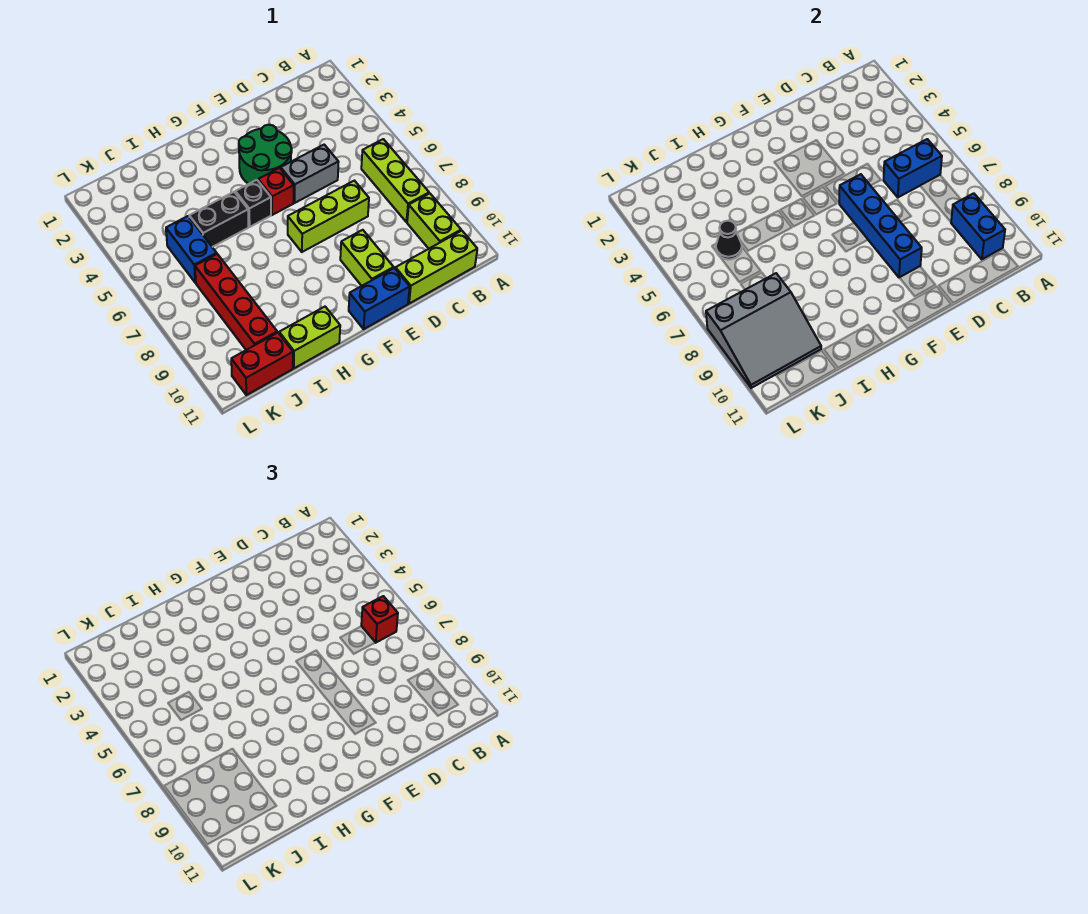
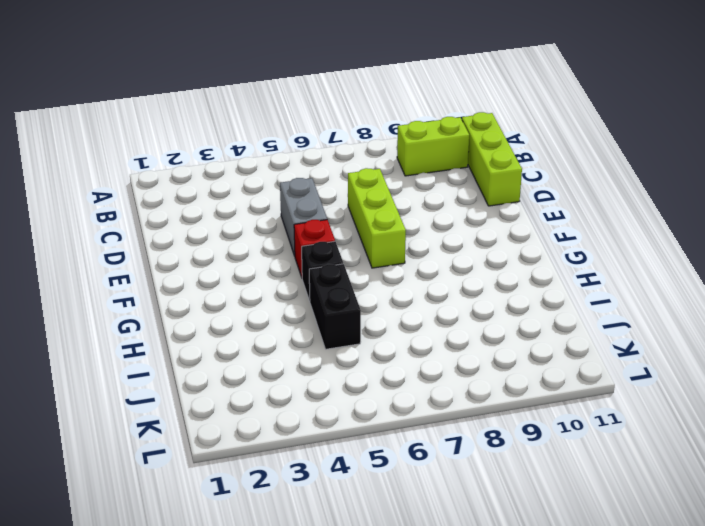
none -> lime 1x3 brick [361,139,429,222]
none -> green 2x2 round brick [239,125,292,184]
none -> lime 1x2 brick [340,230,394,286]

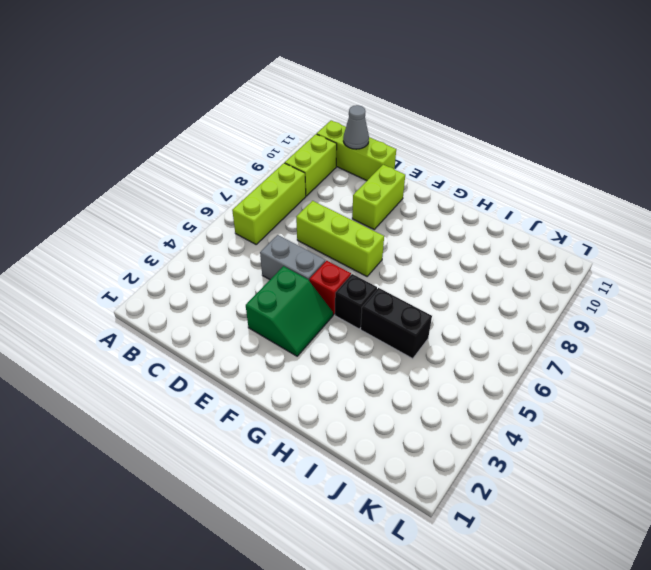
grey 1x1 cone [343,105,369,149] -> none
green 2x2 slope [246,266,333,356] -> green 2x2 round brick [239,125,292,184]
none -> blue 1x2 brick [349,268,410,329]
none -> lime 1x2 brick [279,307,340,368]
none -> blue 1x2 brick [166,216,217,283]

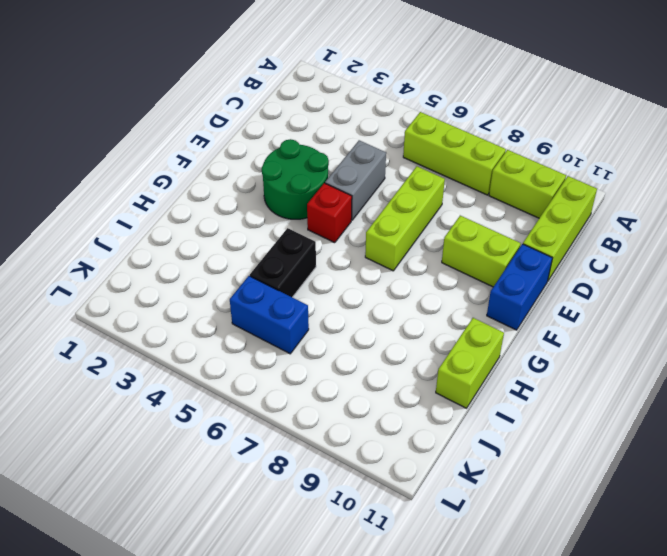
none -> black 1x1 brick [235,180,271,227]
none -> red 1x4 brick [195,254,277,350]
none -> red 1x2 brick [231,333,293,395]

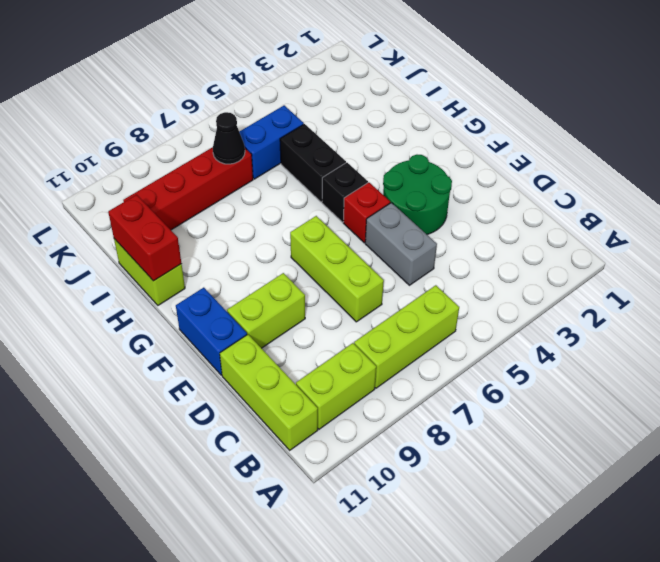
red 1x2 brick [108,195,181,281] -> red 1x2 brick moved to [231,333,293,395]
black 1x1 cone [213,112,245,164] -> black 1x1 cone moved to [716,221,742,260]
none -> blue 1x2 brick [883,139,942,197]
none -> blue 1x2 brick [951,193,1005,259]
none -> blue 1x4 brick [839,174,922,278]

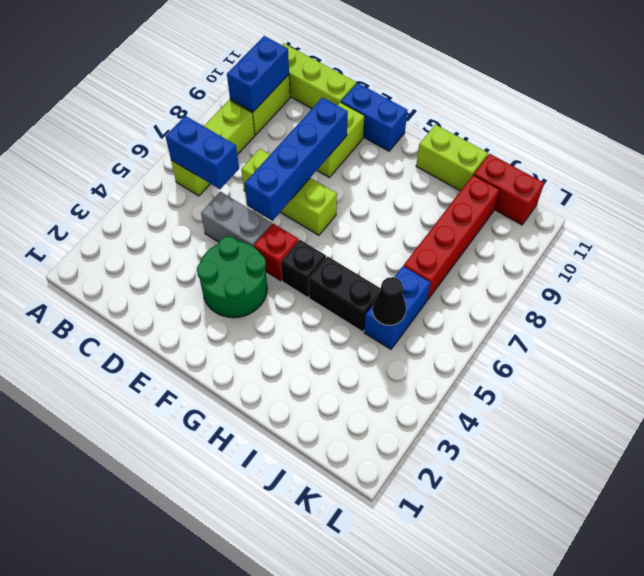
none -> grey 3x3 slope [706,273,821,388]
none -> red 1x1 brick [361,596,398,643]

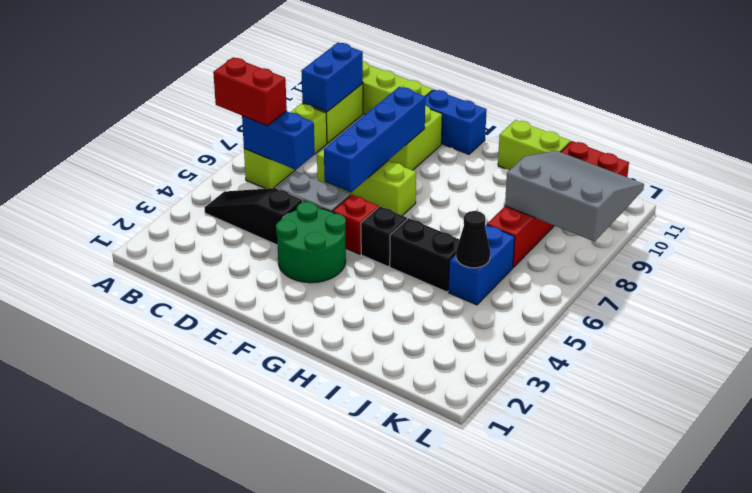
red 1x2 brick [213,57,287,126] -> red 1x1 brick [361,596,398,643]
black 1x3 slope [204,188,302,245] -> none

